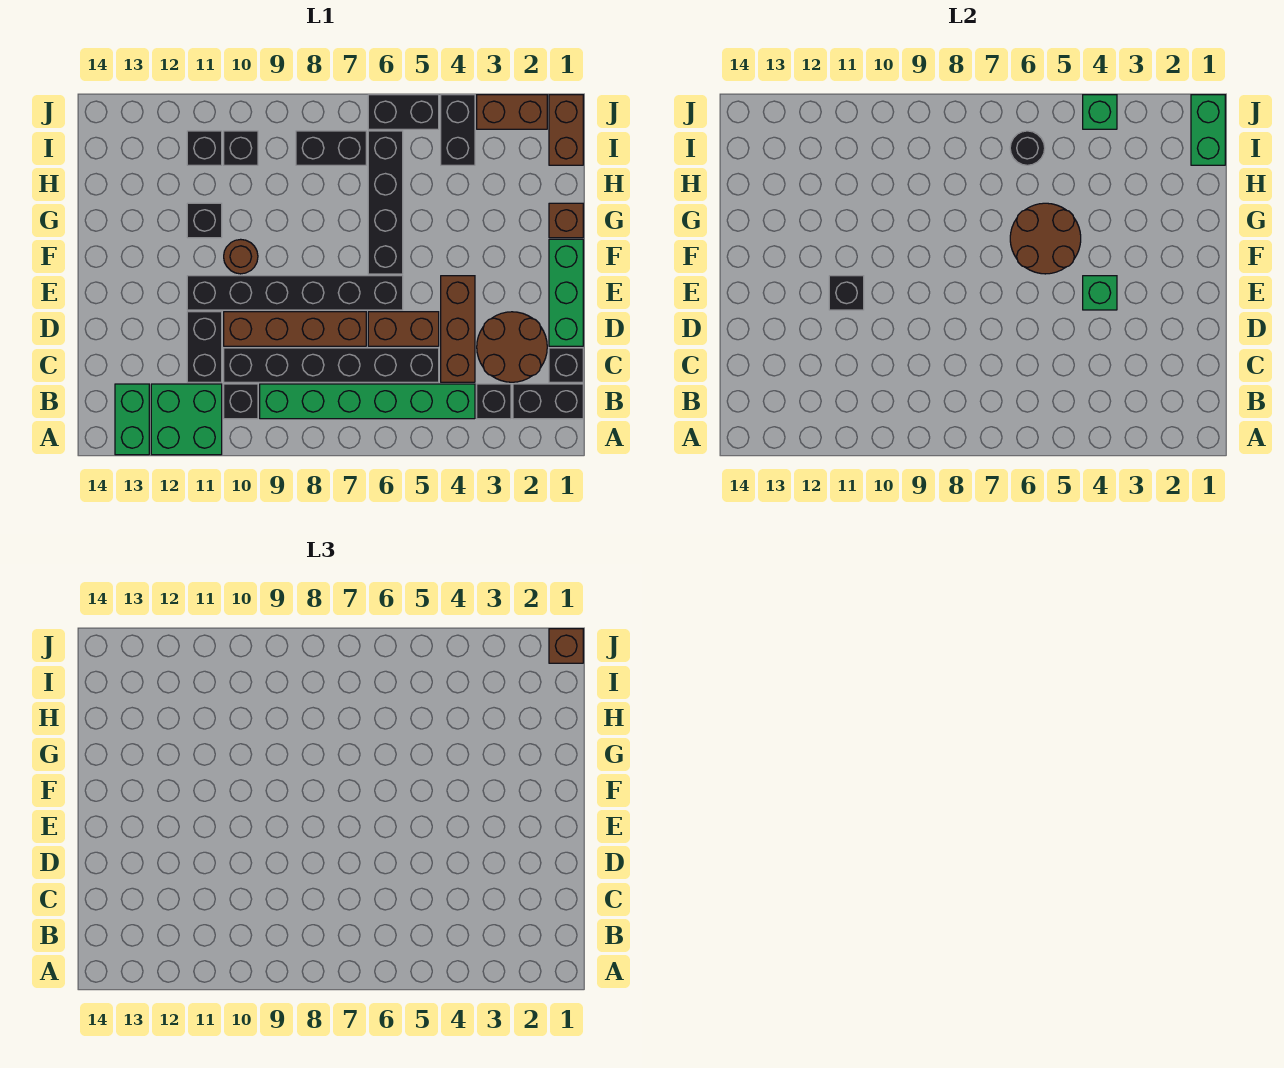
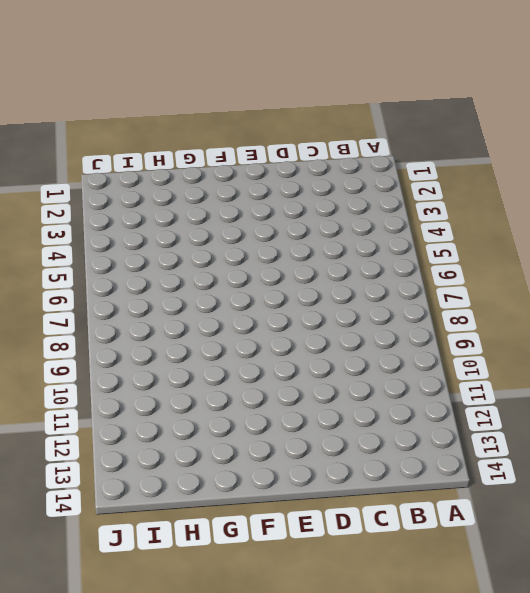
none -> green 2x2 brick [151,384,222,455]
none -> green 1x2 brick [115,384,149,455]
none -> black 1x2 brick [513,384,583,419]
none -> black 1x1 brick [477,384,511,419]

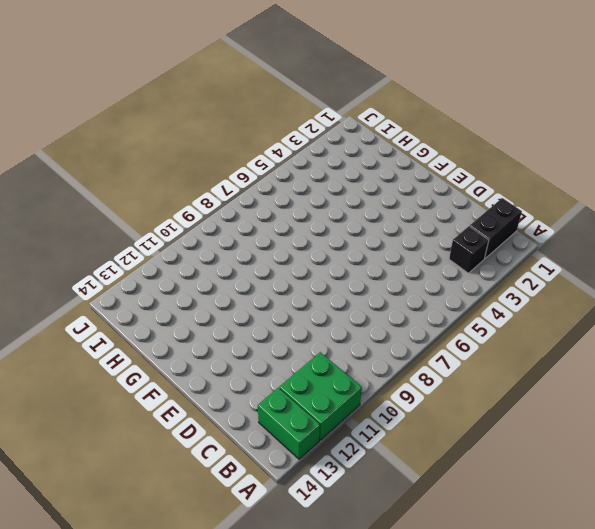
none -> green 1x6 brick [260,384,475,419]
none -> black 1x1 brick [224,384,258,419]
none -> black 1x1 brick [549,348,583,382]
none -> brown 2x2 round brick [477,312,547,382]

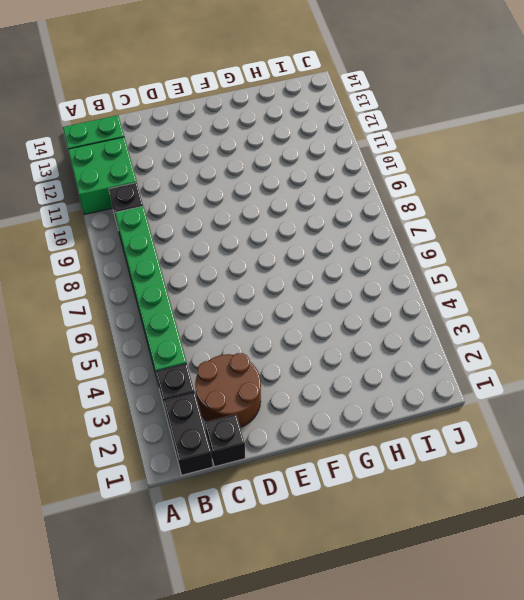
none -> brown 1x3 brick [441,276,475,382]
none -> black 1x6 brick [224,348,439,382]
none -> black 1x2 brick [187,312,222,382]
none -> green 1x3 brick [549,239,583,346]

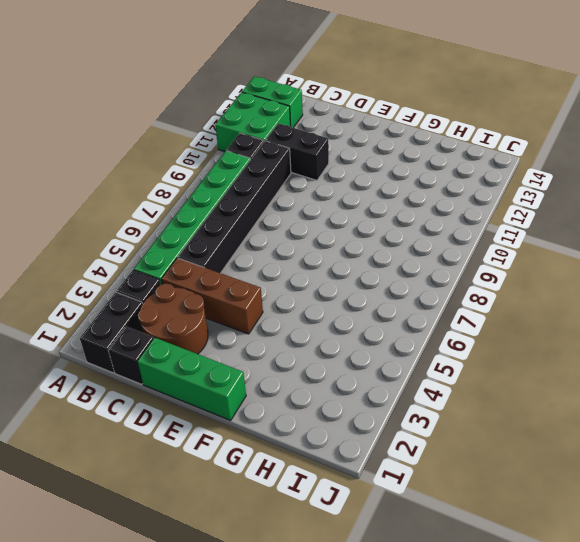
none -> brown 1x2 brick [368,312,439,346]
none -> brown 1x4 brick [224,312,366,346]
none -> black 1x6 brick [187,276,403,310]
none -> black 1x4 brick [368,131,403,274]

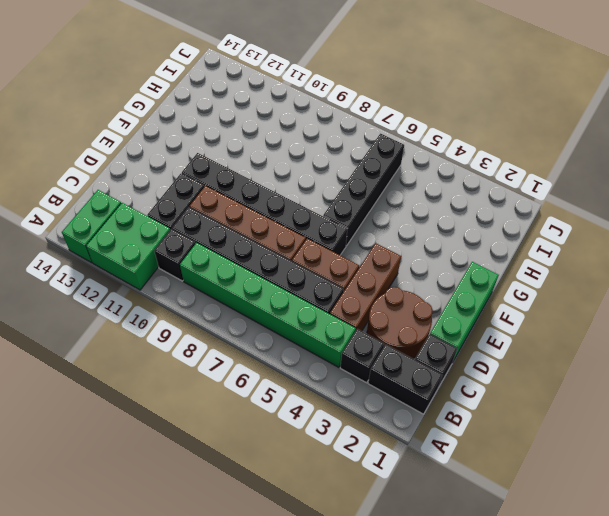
none -> brown 1x1 round brick [224,239,258,274]
none -> brown 1x1 brick [549,203,583,238]
none -> black 1x1 brick [187,203,222,238]
none -> brown 1x2 brick [549,95,583,165]

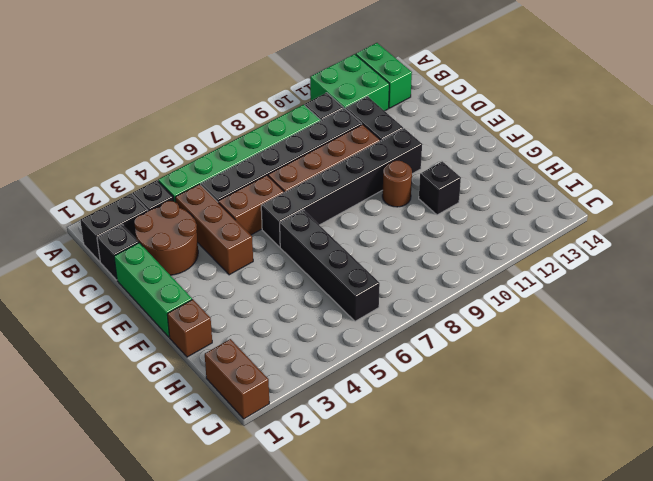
none -> black 1x2 brick [441,95,475,165]
none -> black 1x2 brick [296,131,366,165]
none -> black 1x1 brick [224,131,258,165]
none -> black 1x1 brick [187,131,222,165]

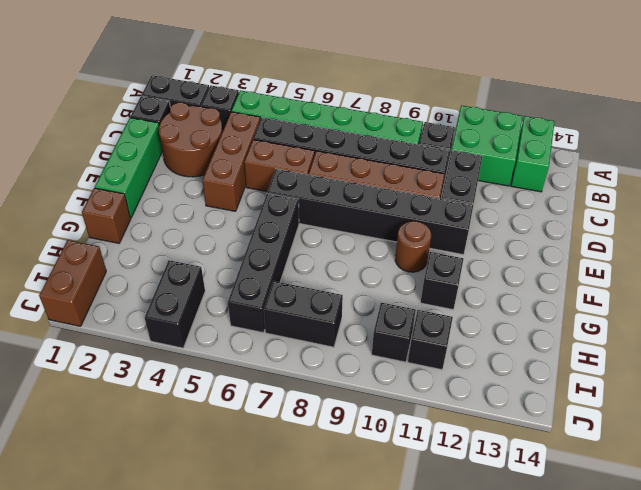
none -> brown 1x2 brick [477,95,547,129]
none -> black 1x2 brick [368,95,439,129]
none -> green 1x1 brick [1083,276,1117,310]
none -> black 1x1 brick [829,276,864,310]

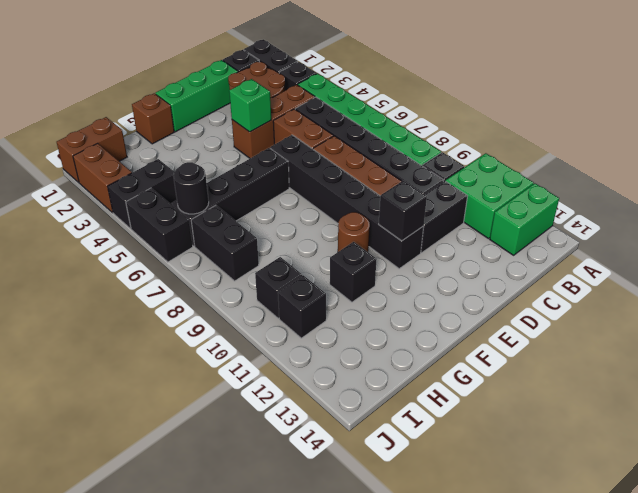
none -> brown 2x2 round brick [1010,203,1081,274]
none -> green 1x2 brick [1191,95,1225,165]
none -> green 1x1 brick [1083,95,1117,129]
none -> brown 1x1 brick [549,629,583,663]

